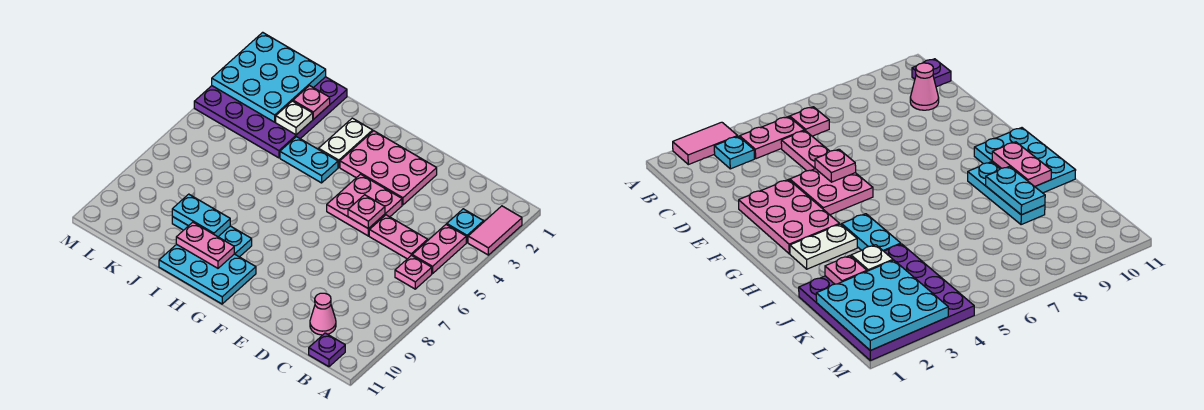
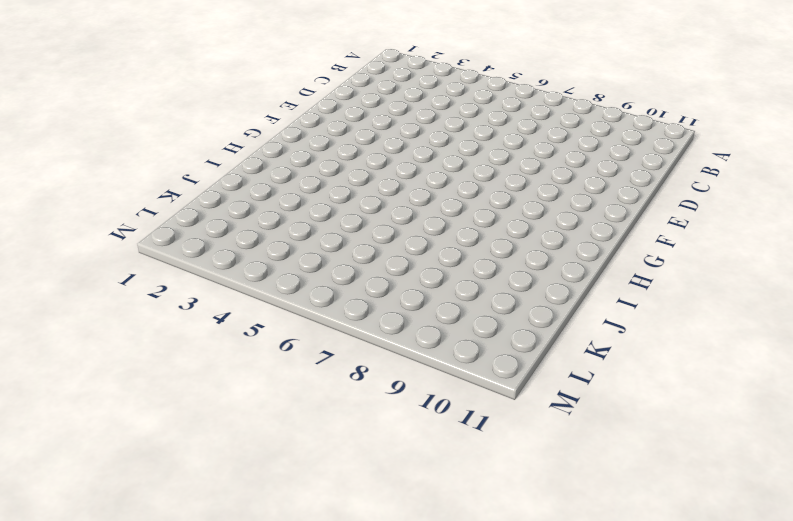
none -> pink 1x2 tile [468,206,522,255]
none -> cyan 1x1 plate [447,209,484,242]
none -> pink 1x2 plate [412,224,466,274]

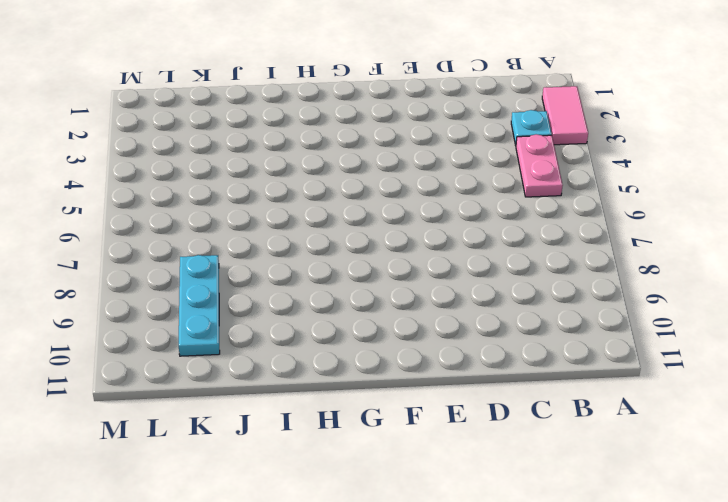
cyan 1x3 plate [179,255,220,356] -> cyan 1x3 plate turned to [172,217,252,257]
none -> pink 1x1 plate [395,255,432,289]
none -> purple 1x1 plate [309,333,345,367]
none -> pink 1x2 plate [369,215,428,259]

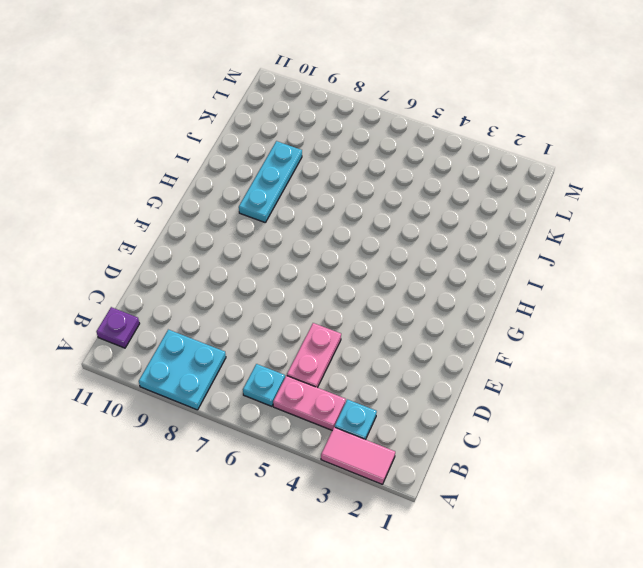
cyan 2x2 plate [139,330,226,410] -> none
cyan 1x1 plate [243,364,285,406] -> pink 1x1 plate [395,255,432,289]
none -> pink 1x1 cone [310,293,336,335]
none -> pink 2x3 plate [340,131,437,205]
none -> pink 2x2 plate [327,174,402,236]

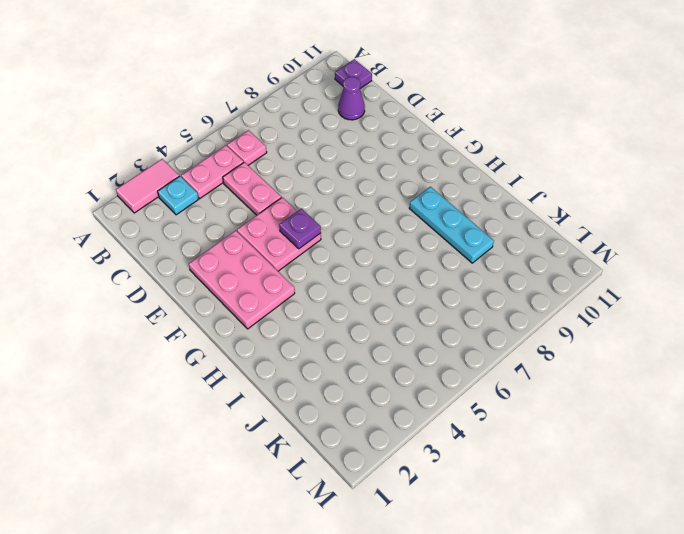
purple 1x1 cone [338,77,365,120] -> pink 1x1 cone [310,293,336,335]
purple 1x1 plate [279,209,321,249] -> none
none -> cyan 2x3 plate [159,244,256,304]
none -> white 1x2 plate [319,118,373,167]
none -> cyan 1x2 plate [280,137,338,183]

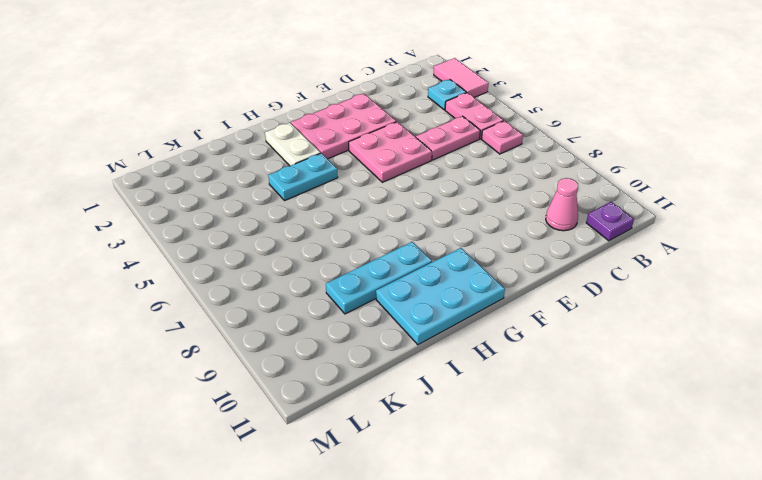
none -> purple 4x4 plate [194,77,347,158]
none -> pink 1x1 plate [348,195,385,229]
none -> pink 1x2 plate [176,222,234,268]

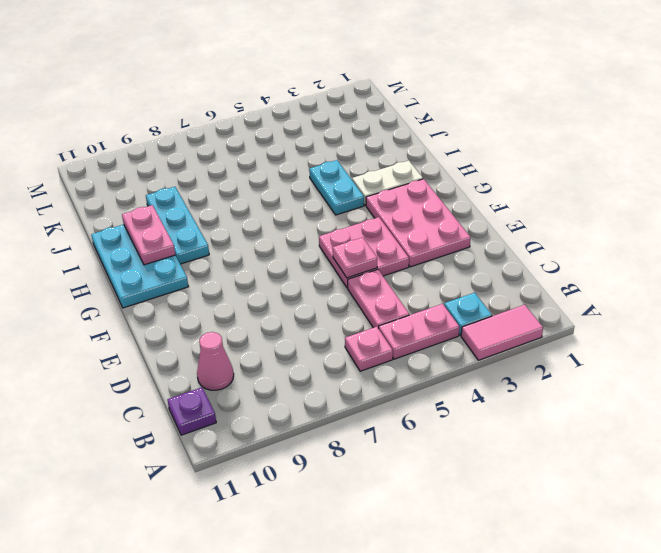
none -> purple 4x4 plate [194,77,347,158]
none -> cyan 1x2 plate [172,194,230,237]
none -> pink 1x1 plate [293,86,330,119]

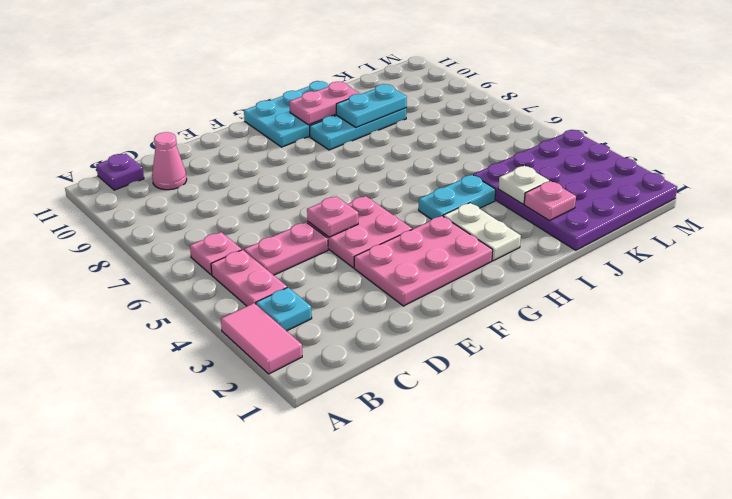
none -> cyan 3x3 plate [212,32,326,122]

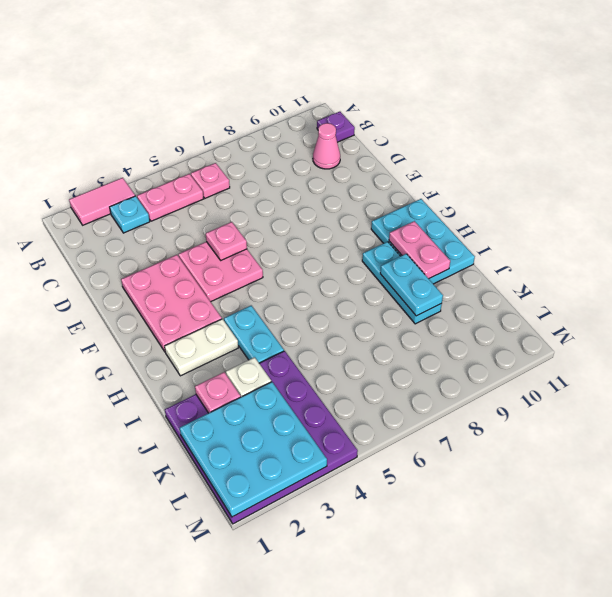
none -> pink 1x2 plate [369,215,428,259]

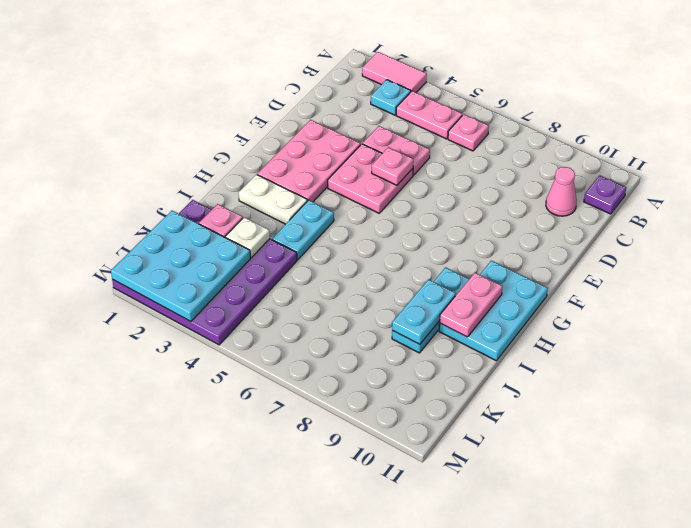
pink 1x2 plate [363,126,430,175] -> pink 1x2 plate turned to [369,215,428,259]

